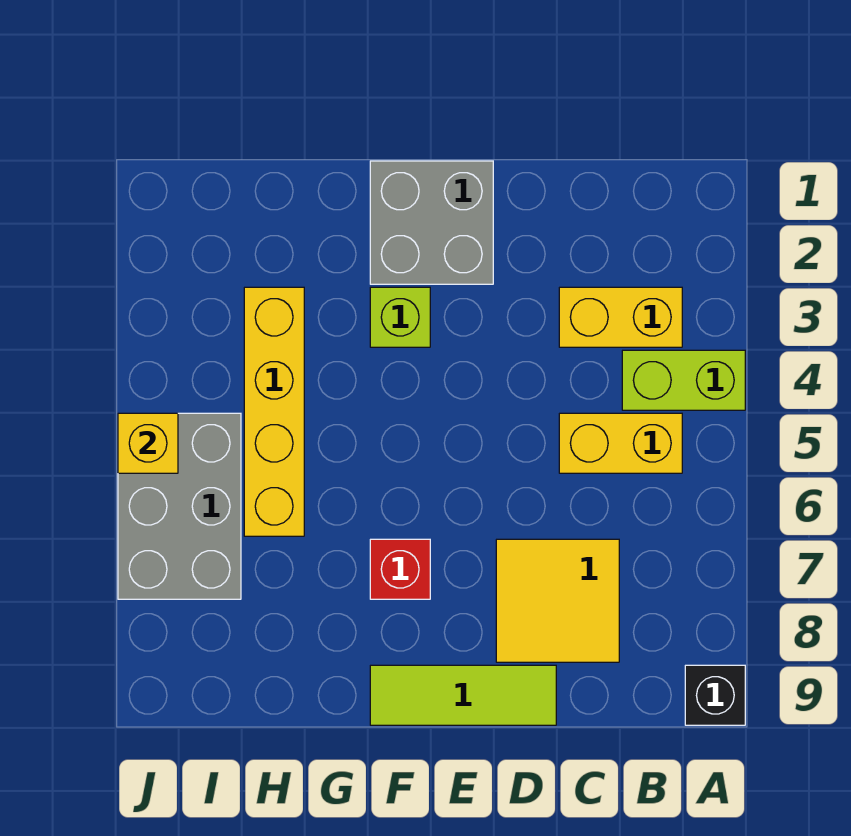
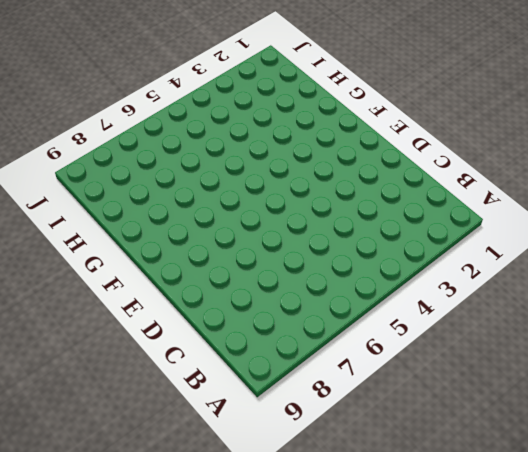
none -> lime 1x2 brick [622,350,745,410]
none -> black 1x1 brick [685,665,745,725]
none -> yellow 1x2 brick [559,287,682,347]

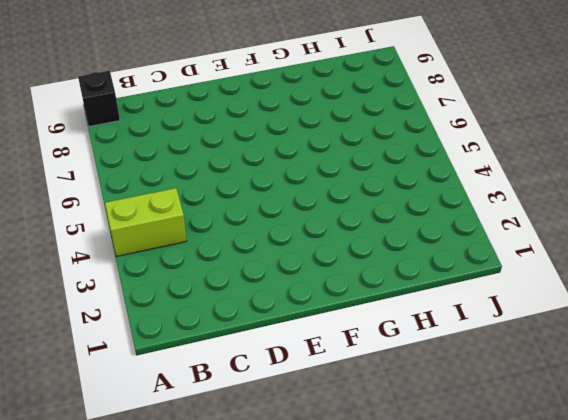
none -> yellow 1x2 brick [559,287,682,347]
none -> yellow 1x2 brick [559,413,682,473]
none -> yellow 2x2 tile [496,539,619,662]

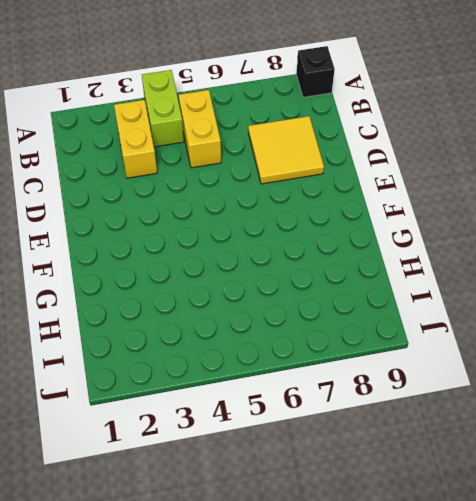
none -> lime 1x3 tile [370,665,556,725]
none -> grey 2x2 brick [370,161,493,284]
none -> lime 1x1 brick [370,287,430,347]

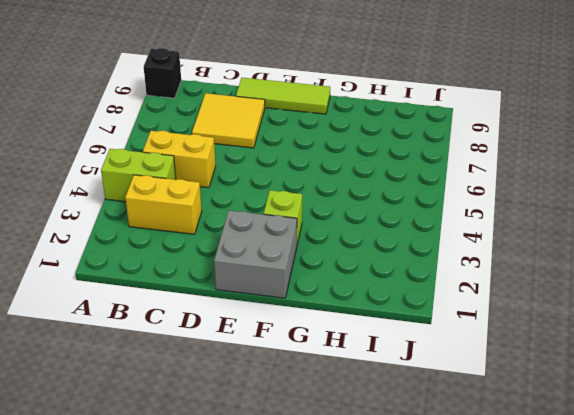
none -> red 1x1 brick [370,539,430,599]
none -> yellow 1x4 brick [244,287,304,536]
none -> grey 2x3 brick [118,413,241,599]

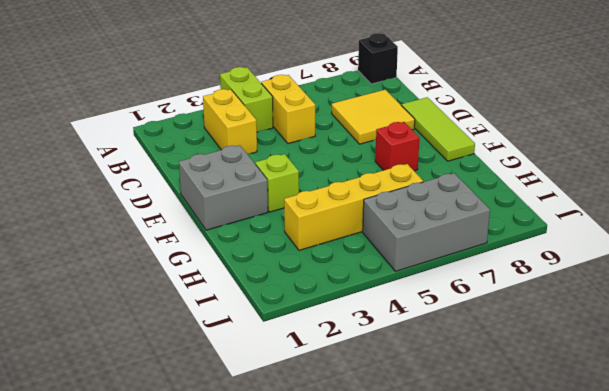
none -> yellow 1x1 brick [118,413,178,473]

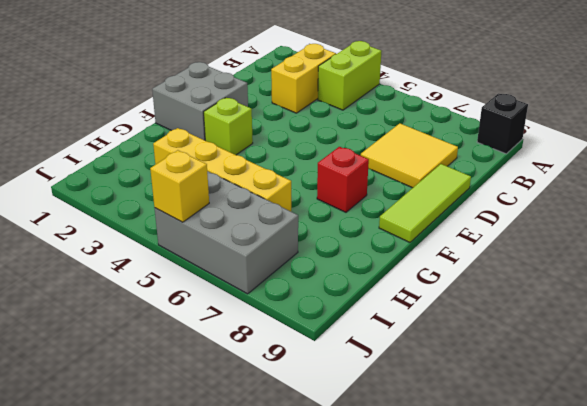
none -> yellow 1x2 brick [559,413,682,473]

